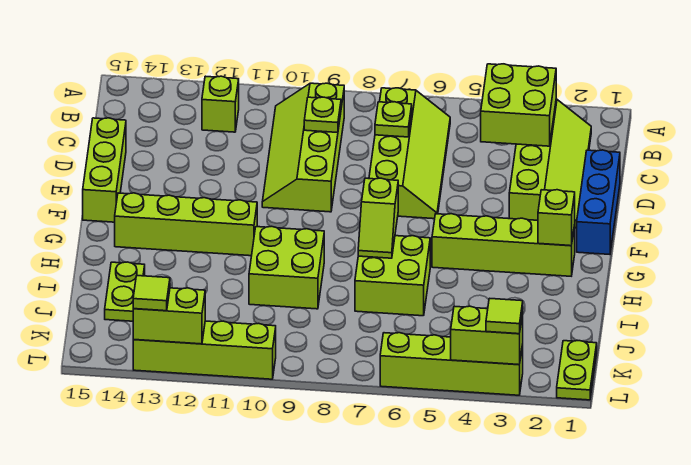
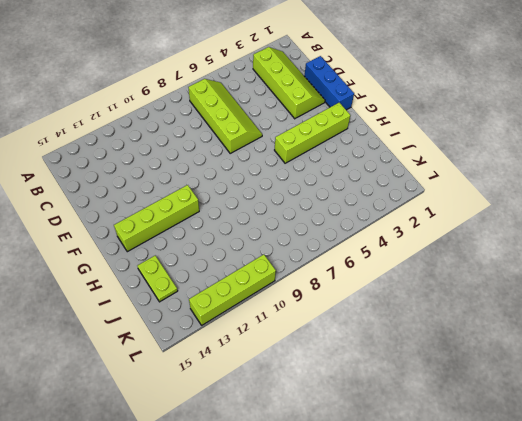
none -> lime 2x4 slope [262,83,344,212]
none -> lime 1x1 brick [202,76,239,132]
none -> lime 1x3 brick [83,118,126,222]

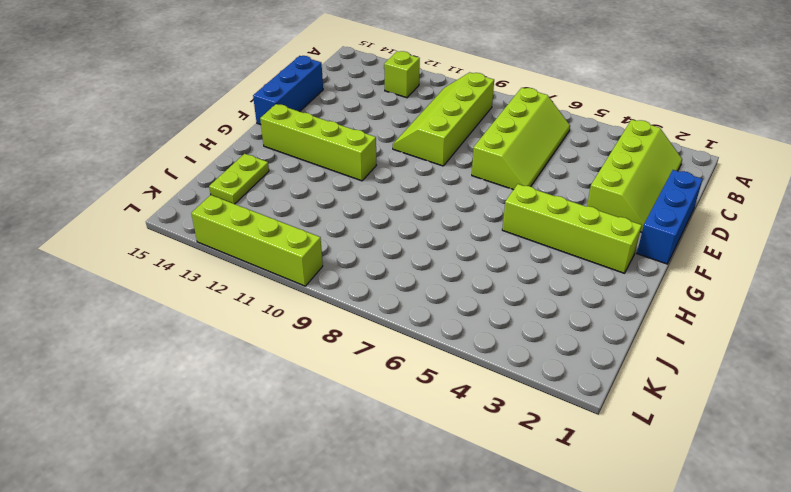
blue 1x3 brick [253,56,323,125] -> lime 1x3 brick [83,118,126,222]
none -> lime 2x2 brick [355,236,430,316]
none -> lime 2x2 brick [249,226,324,309]
none -> lime 1x2 plate [557,341,597,400]

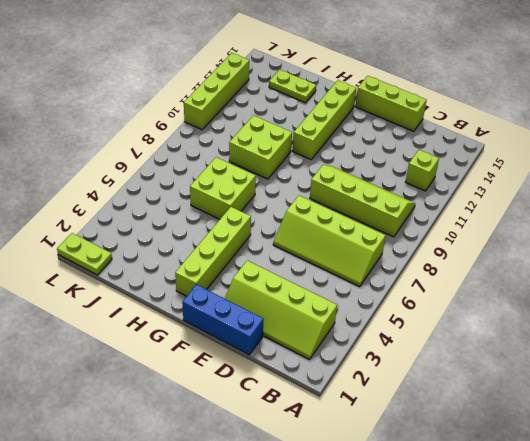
none -> lime 1x4 brick [380,333,523,395]
none -> lime 2x2 brick [481,64,556,146]
none -> lime 1x1 plate [375,102,412,137]

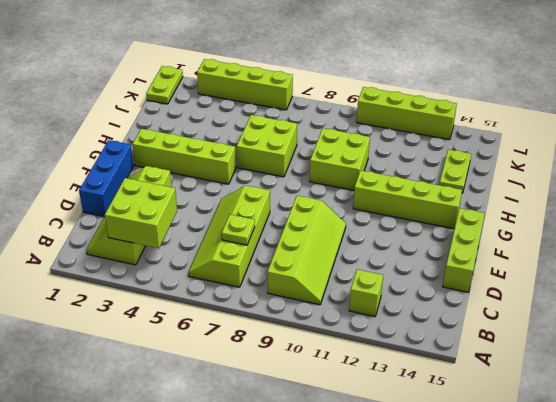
none -> lime 1x1 plate [304,97,341,133]
none -> lime 1x1 brick [538,190,575,246]
none -> lime 1x2 slope [358,178,398,258]

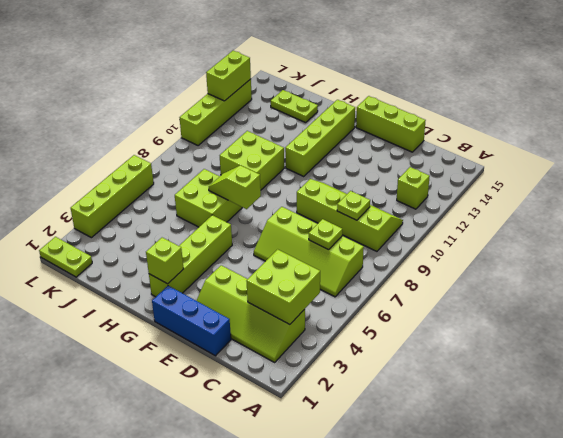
none -> lime 1x2 brick [451,306,523,365]
none -> lime 1x1 tile [486,298,523,334]
none -> lime 1x1 tile [133,276,170,311]

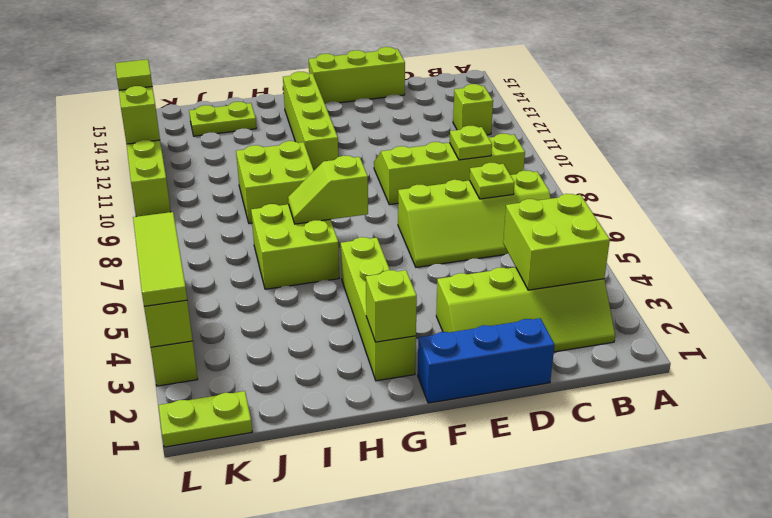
lime 1x3 tile [133,212,187,306] -> lime 1x1 tile [486,298,523,334]

